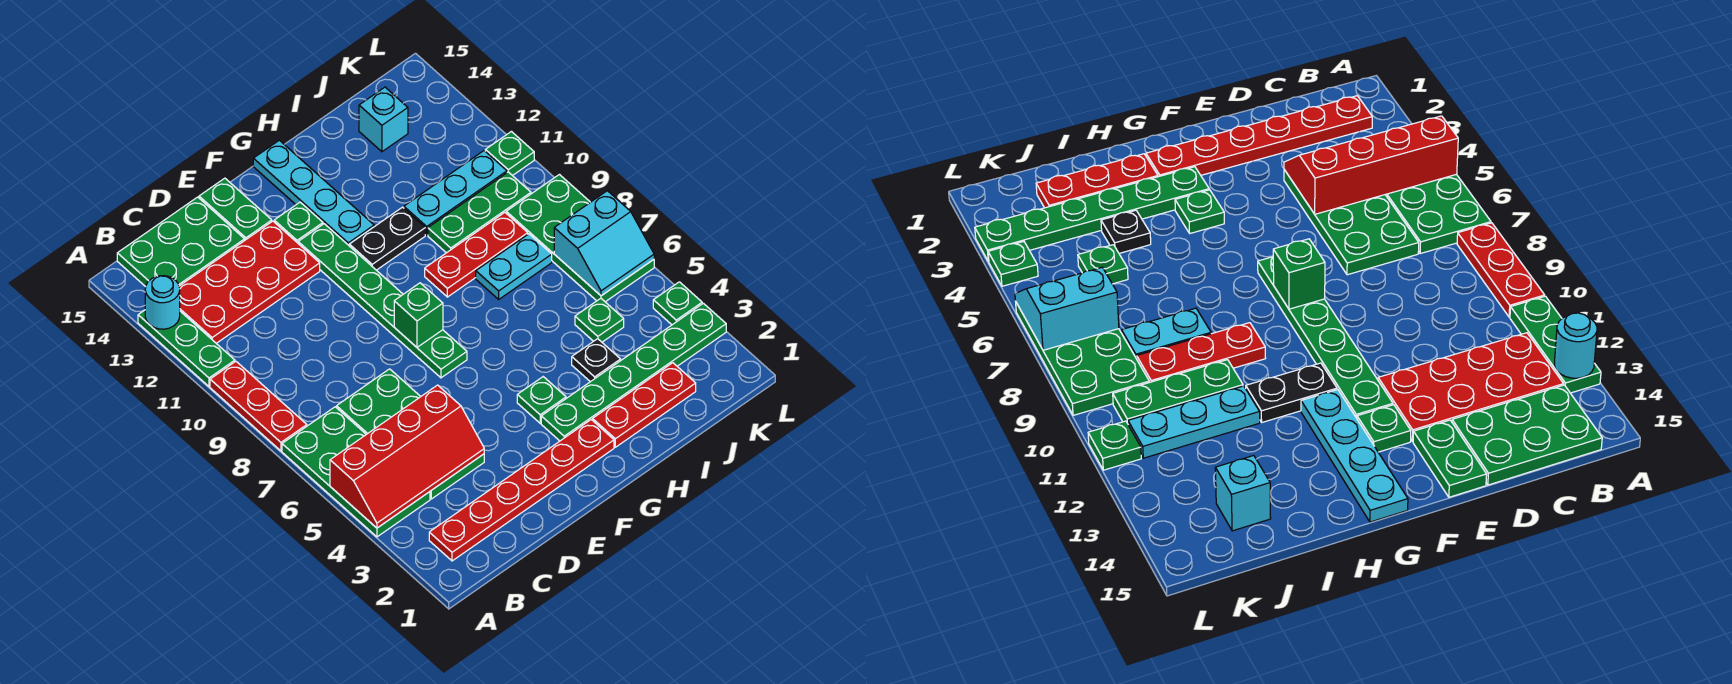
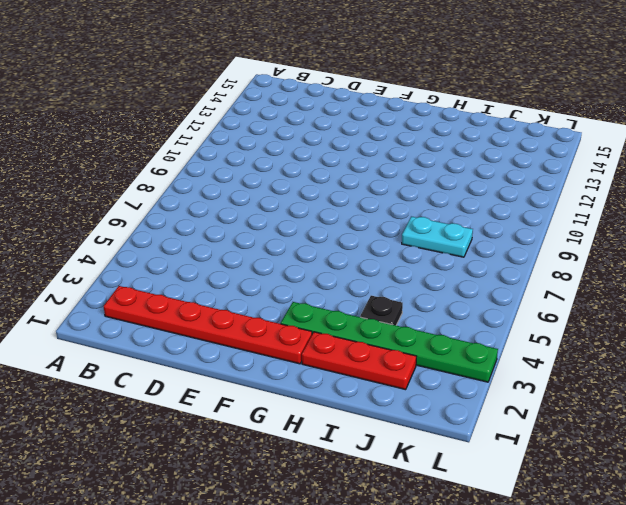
none -> green 2x4 plate [282,407,430,537]
none -> red 1x3 plate [210,362,307,451]
none -> green 1x3 plate [138,310,235,386]

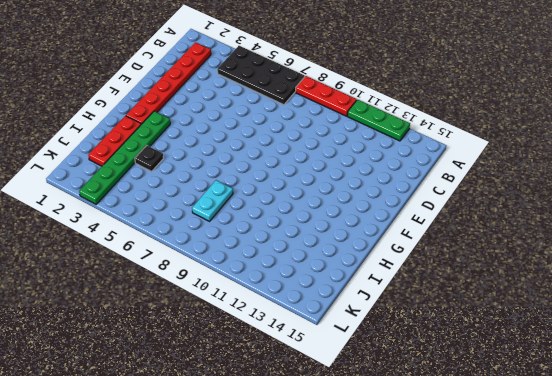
black 2x4 plate [217,46,305,105] -> green 2x4 plate [282,407,430,537]
none -> red 2x4 plate [179,221,320,343]
none -> green 2x3 plate [117,197,245,287]
none -> green 2x4 plate [337,369,484,499]

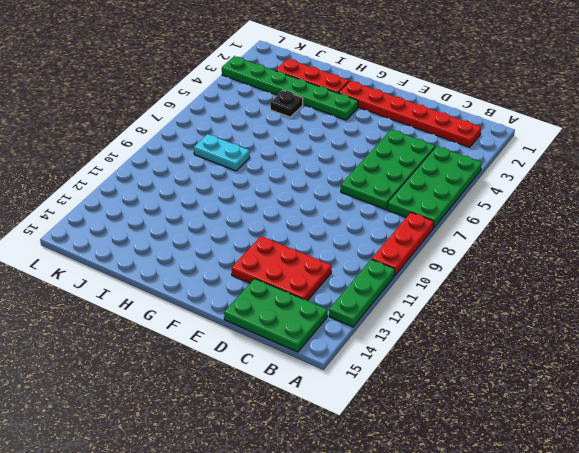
red 2x3 plate [232,236,332,301] -> red 2x4 plate [179,221,320,343]
none -> green 1x2 plate [199,178,272,240]
none -> green 1x6 plate [298,224,467,378]
none -> green 1x1 plate [274,202,323,243]

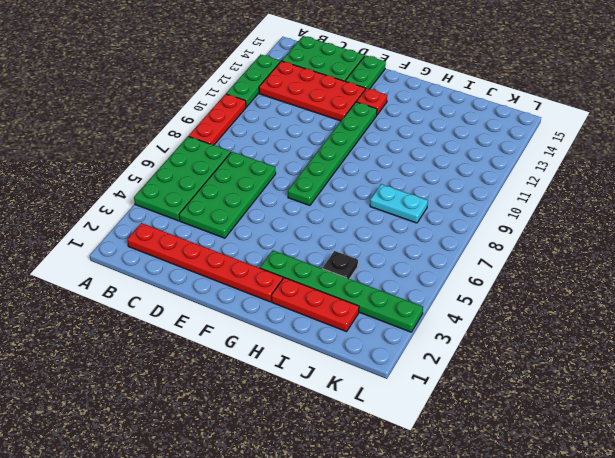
red 1x1 plate [356,88,387,115] -> green 1x1 plate [274,202,323,243]
none -> green 1x1 plate [517,377,566,423]
none -> black 1x2 plate [349,207,425,270]
none -> cyan 1x4 plate [253,140,374,245]

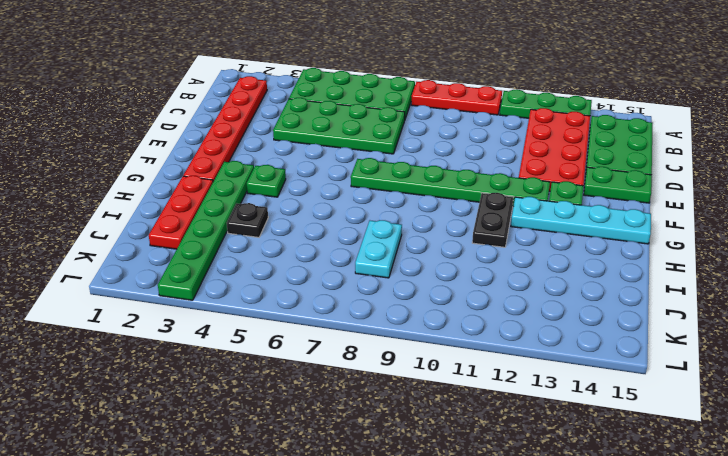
none -> red 1x3 plate [425,213,528,297]
none -> green 1x3 plate [428,172,531,253]
none -> cyan 1x3 plate [404,151,507,235]

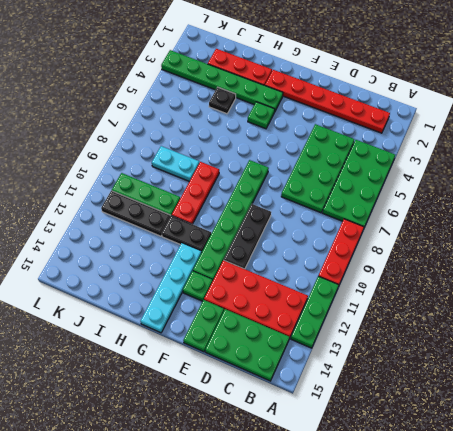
black 1x3 plate [224,204,271,269] -> none
red 1x3 plate [172,162,219,224] -> red 1x3 plate turned to [425,213,528,297]
black 1x3 plate [101,191,170,236] -> cyan 1x3 plate [404,151,507,235]
none -> green 1x1 plate [575,298,624,342]
none -> cyan 1x1 brick [359,87,408,152]
none -> green 2x4 plate [506,175,654,302]

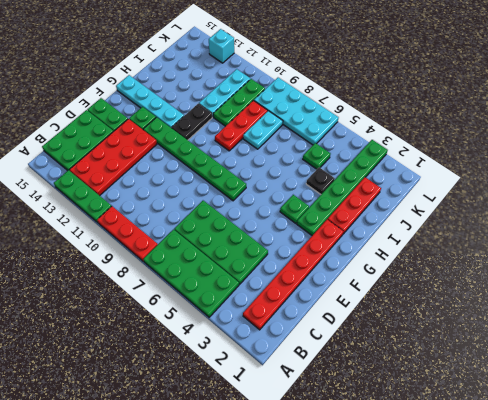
cyan 2x4 plate [254,78,339,145] -> green 2x4 plate [506,175,654,302]
cyan 1x1 brick [209,29,234,63] -> cyan 1x1 brick moved to [359,87,408,152]
none -> green 1x1 plate [653,282,702,325]
none -> green 1x1 plate [485,132,534,176]
none -> red 2x4 slope [330,385,484,528]

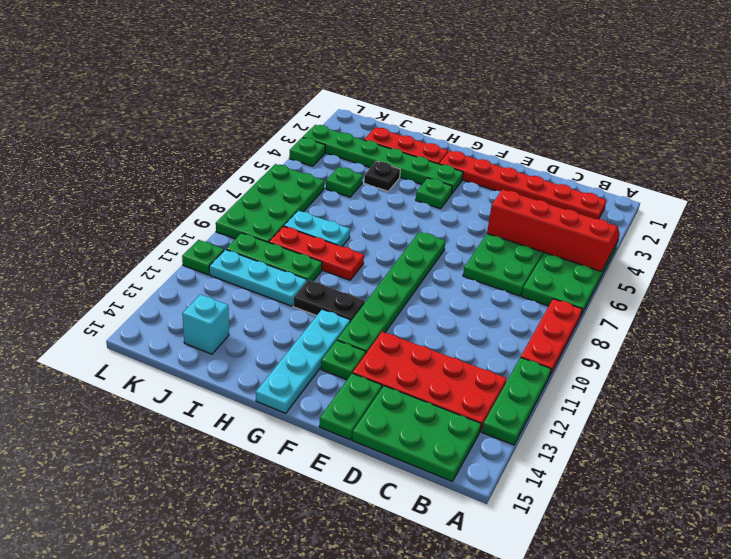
none -> cyan 1x1 round brick [145,276,180,329]
none -> green 1x1 brick [394,283,443,347]
none -> cyan 2x2 slope [554,191,654,296]

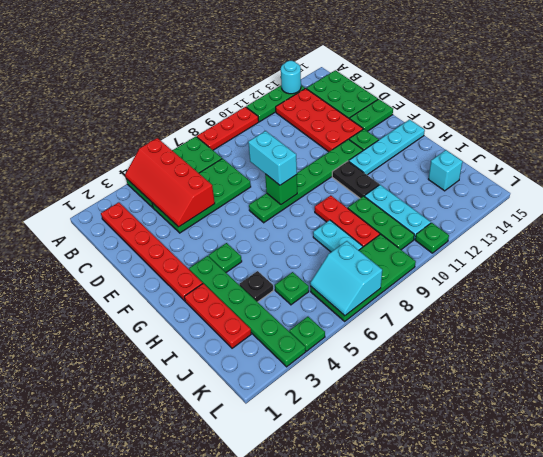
cyan 1x2 brick [248,131,297,185] -> none

